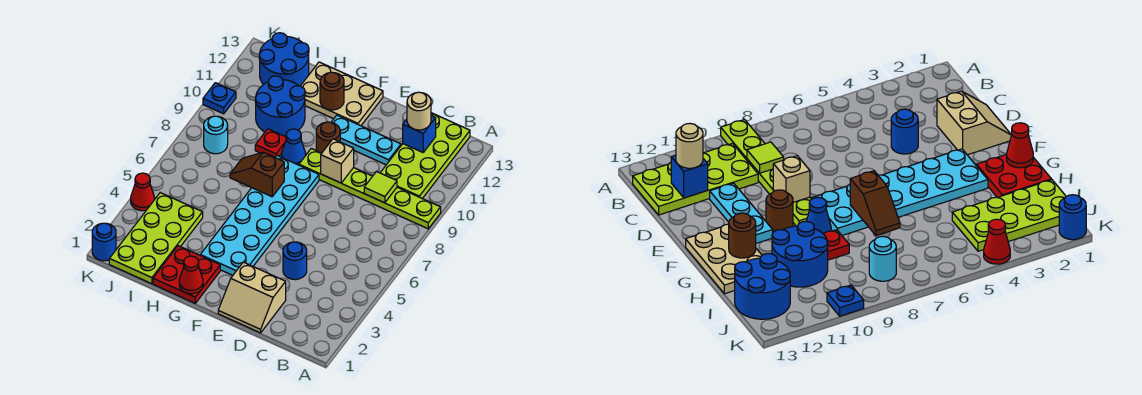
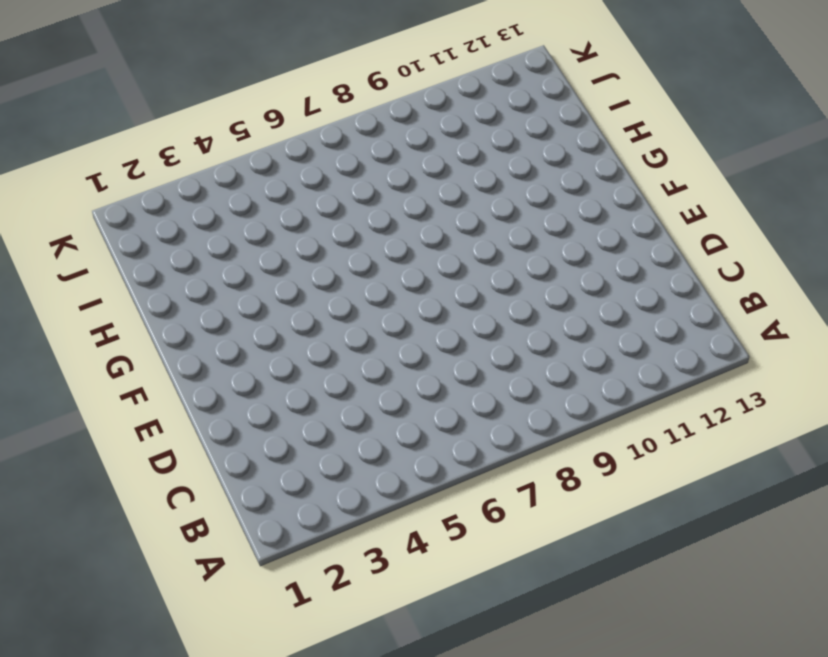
none -> lime 1x6 plate [299,148,441,229]
none -> lime 2x4 plate [380,113,470,199]
none -> tan 2x2 slope [218,262,286,333]

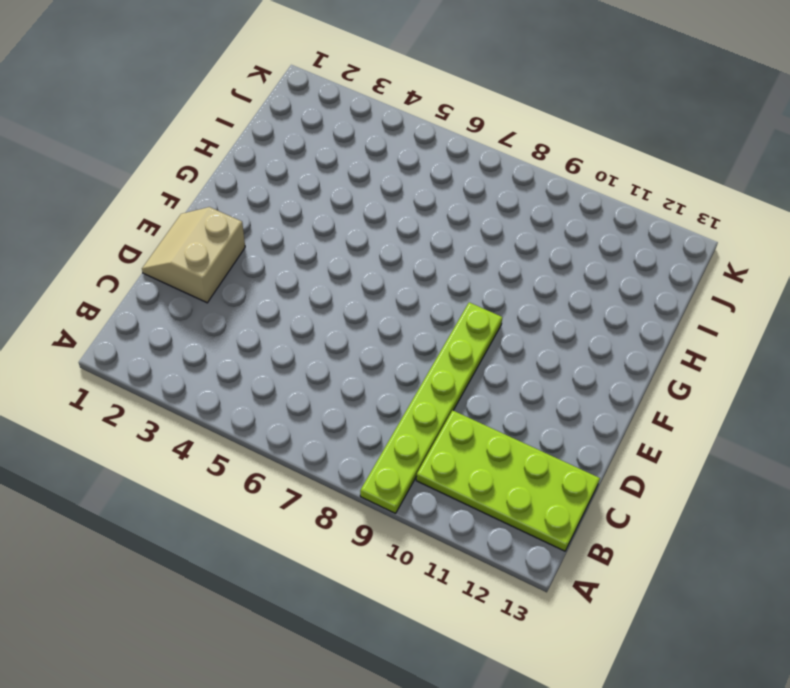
none -> blue 1x1 round brick [283,242,307,280]
none -> cyan 1x3 plate [331,115,401,165]
none -> cyan 2x6 plate [200,155,319,275]

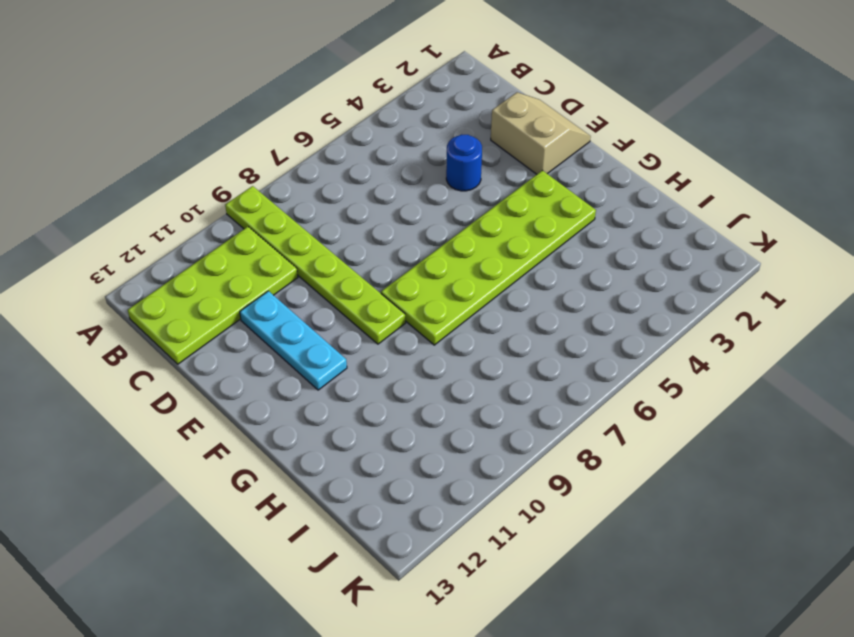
lime 2x6 plate [381,170,596,345] -> cyan 2x6 plate [200,155,319,275]
none -> brown 1x1 round brick [316,122,340,153]
none -> tan 2x3 plate [301,62,383,126]
none -> red 2x2 plate [153,246,220,303]

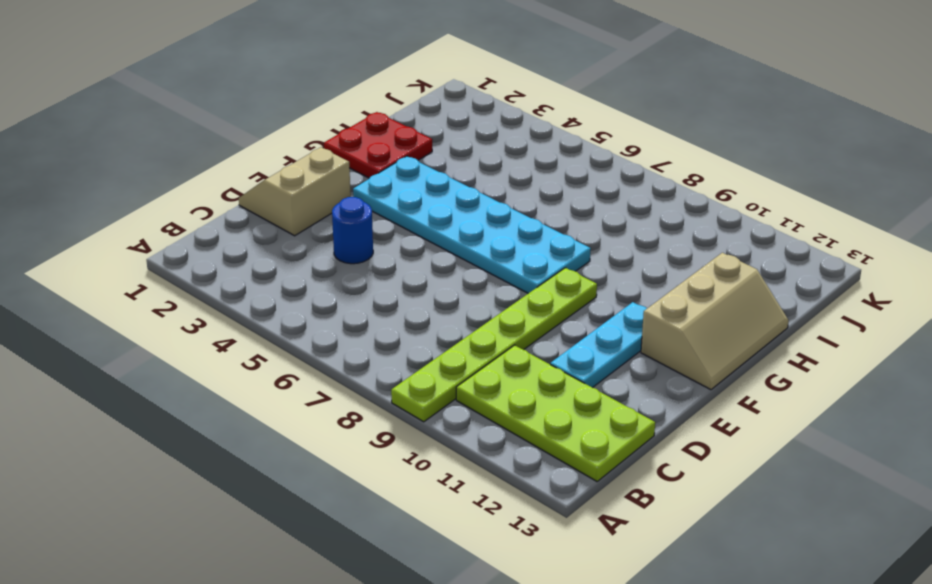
tan 2x3 slope [641,253,789,390] -> tan 2x3 plate [301,62,383,126]
none -> brown 1x1 round brick [316,122,340,153]
none -> blue 1x1 cone [282,129,306,165]
none -> red 1x1 plate [255,129,286,157]

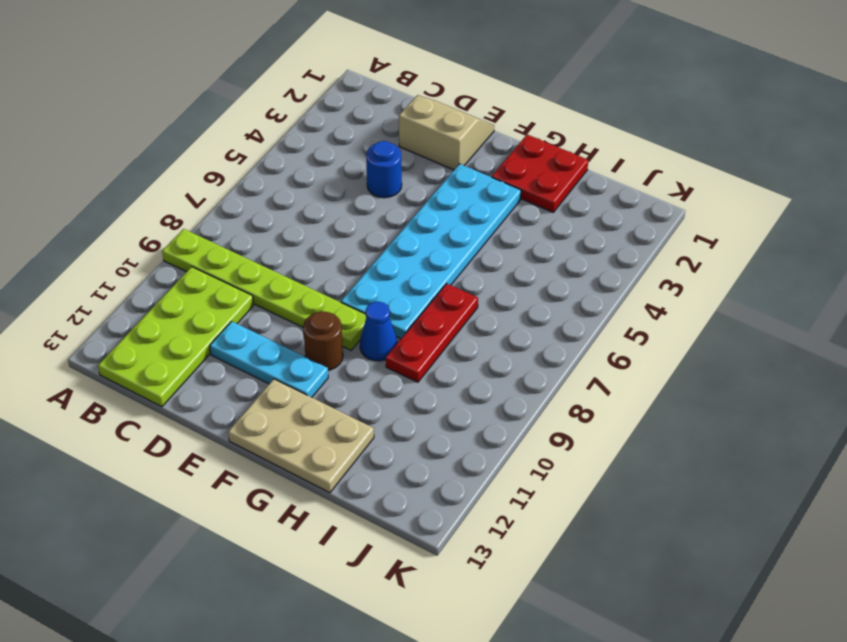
red 1x3 plate [386,283,478,382] -> red 1x1 plate [255,129,286,157]
none -> blue 2x2 round brick [255,76,305,136]
none -> lime 2x4 plate [109,193,203,284]
none -> blue 2x2 round brick [259,33,309,86]

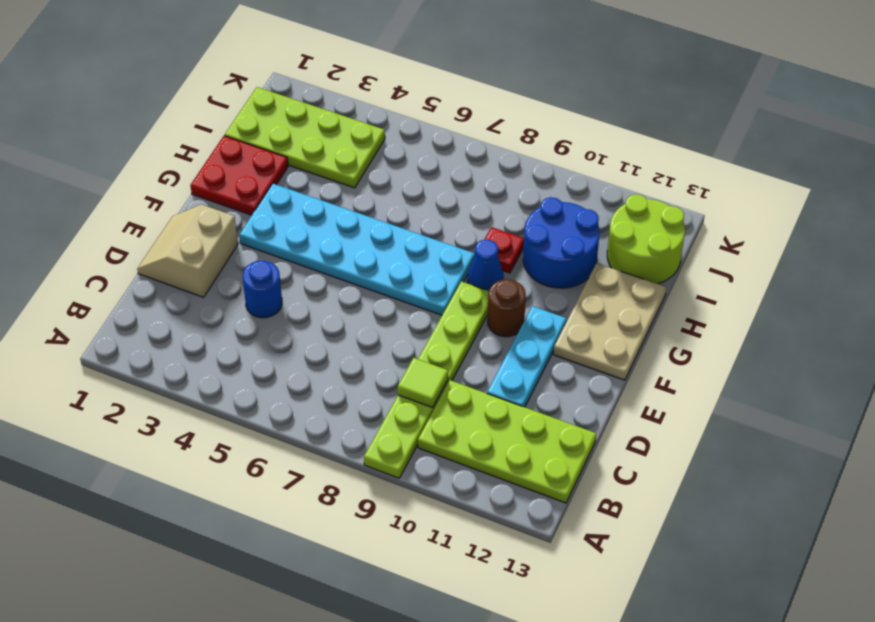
lime 2x2 round brick [607,194,685,284] -> blue 2x2 round brick [259,33,309,86]
none -> cyan 1x1 round brick [204,116,228,154]
none -> blue 1x1 round brick [92,223,116,261]
none -> red 1x1 cone [131,173,155,211]

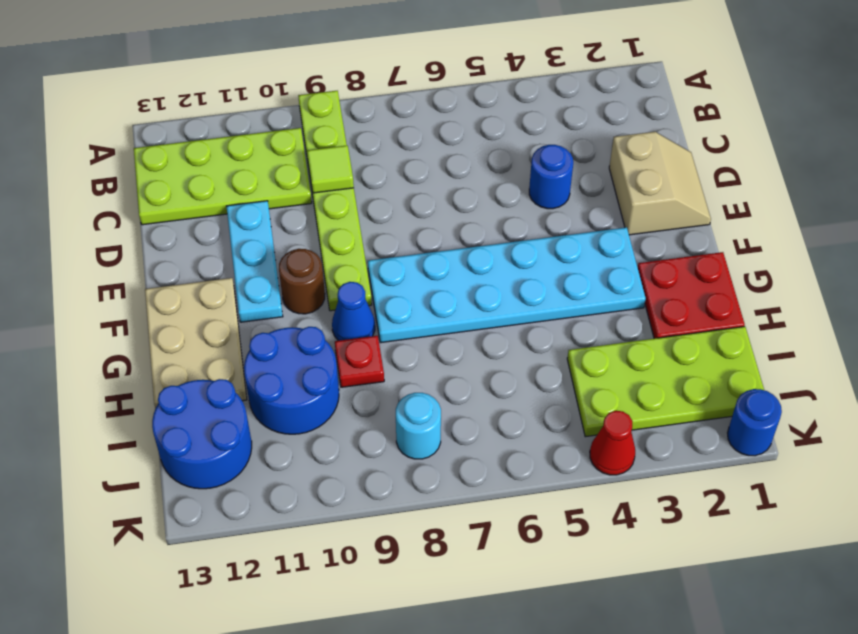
none -> blue 1x1 plate [203,83,236,114]
none -> blue 1x1 brick [403,116,436,152]
none -> tan 1x1 brick [321,139,354,183]

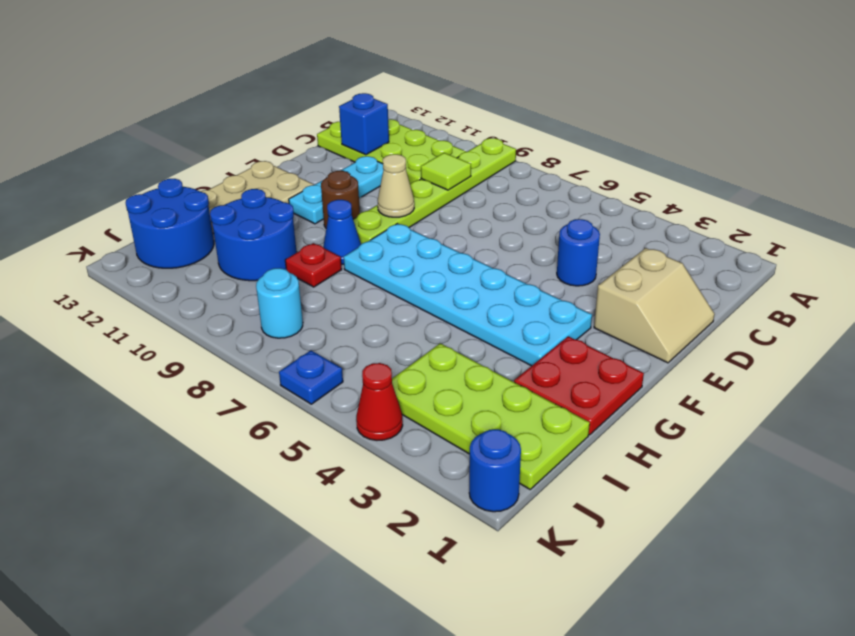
tan 1x1 cone [378,154,414,217] -> tan 1x1 brick [321,139,354,183]
blue 1x1 plate [279,350,343,404] -> blue 1x1 plate moved to [203,83,236,114]
none -> red 1x1 cone [179,256,203,294]
none -> brown 1x2 slope [230,152,284,197]
none -> brown 1x1 round brick [320,72,344,110]

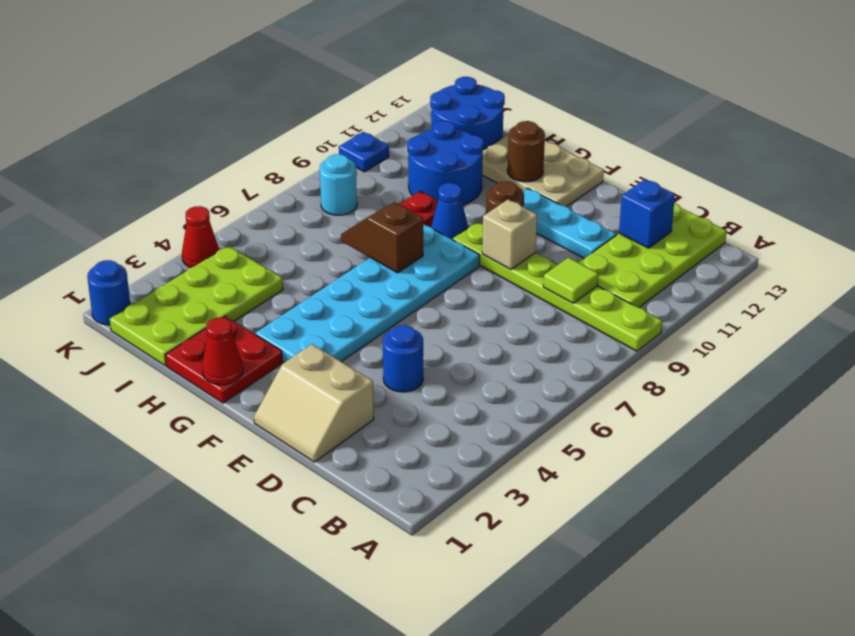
none -> tan 1x1 round brick [407,92,431,130]

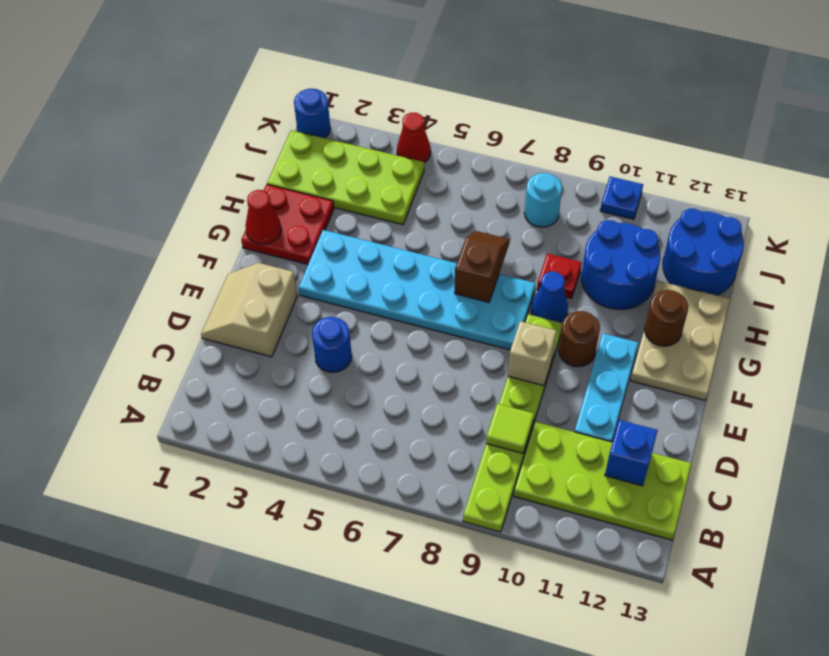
none -> tan 1x1 round brick [407,92,431,130]

